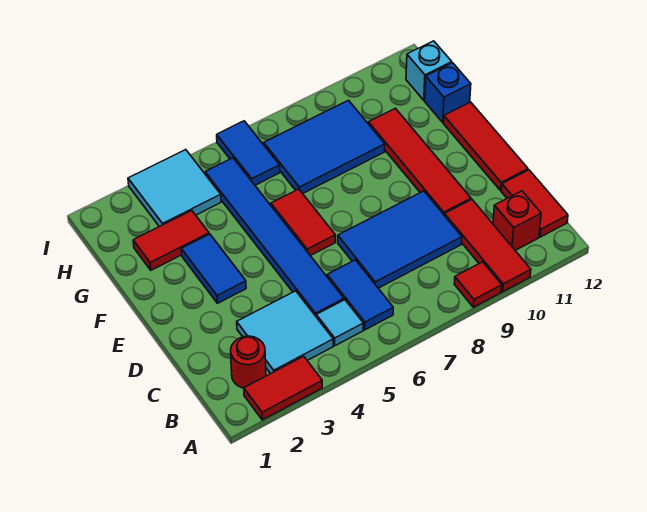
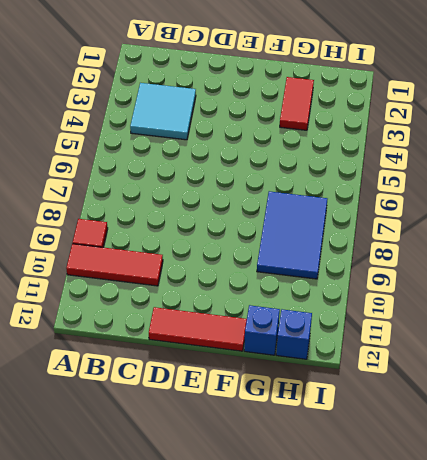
blue 1x1 brick [276,310,312,359] -> cyan 1x1 brick [406,41,452,100]
none -> red 1x2 tile [244,356,322,420]
none -> red 1x1 round brick [231,336,266,388]
none -> cyan 1x1 tile [316,300,363,346]

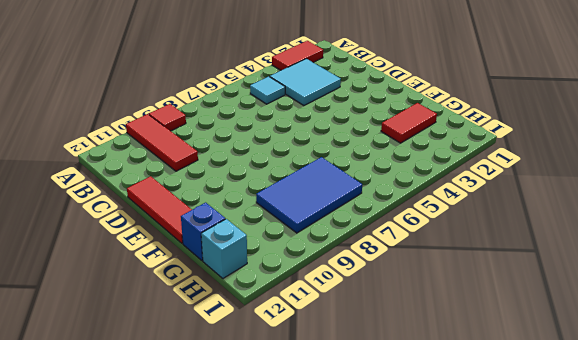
none -> red 1x1 round brick [231,336,266,388]
none -> blue 1x2 tile [327,260,393,330]
none -> red 1x1 brick [493,191,541,250]

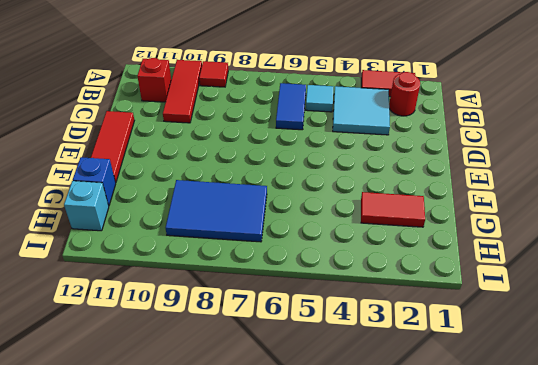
none -> red 1x2 tile [501,170,568,237]
none -> blue 1x6 tile [205,158,344,316]
none -> blue 2x3 tile [338,191,462,288]

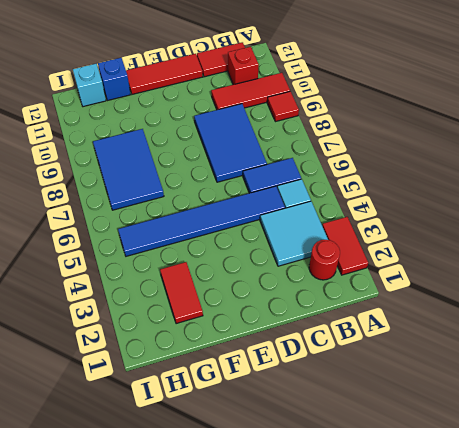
none -> red 1x4 tile [368,108,471,216]
none -> blue 1x2 tile [181,234,246,303]
none -> red 1x2 tile [271,189,335,256]

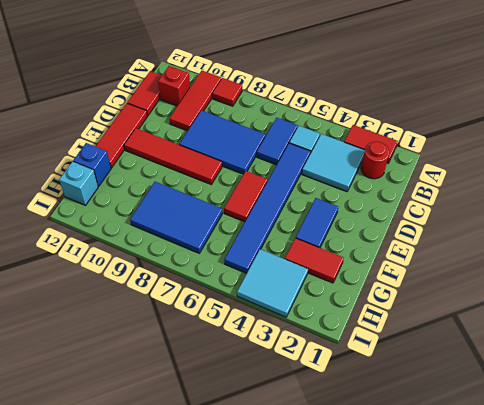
red 1x4 tile [124,128,222,185] -> red 1x4 tile turned to [368,108,471,216]
none -> blue 1x2 tile [217,121,280,185]

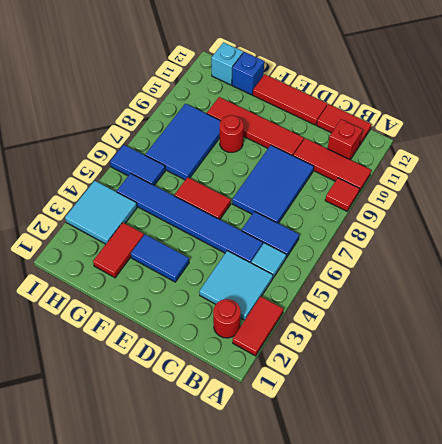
red 1x1 round brick [220,115,244,152] -> none

